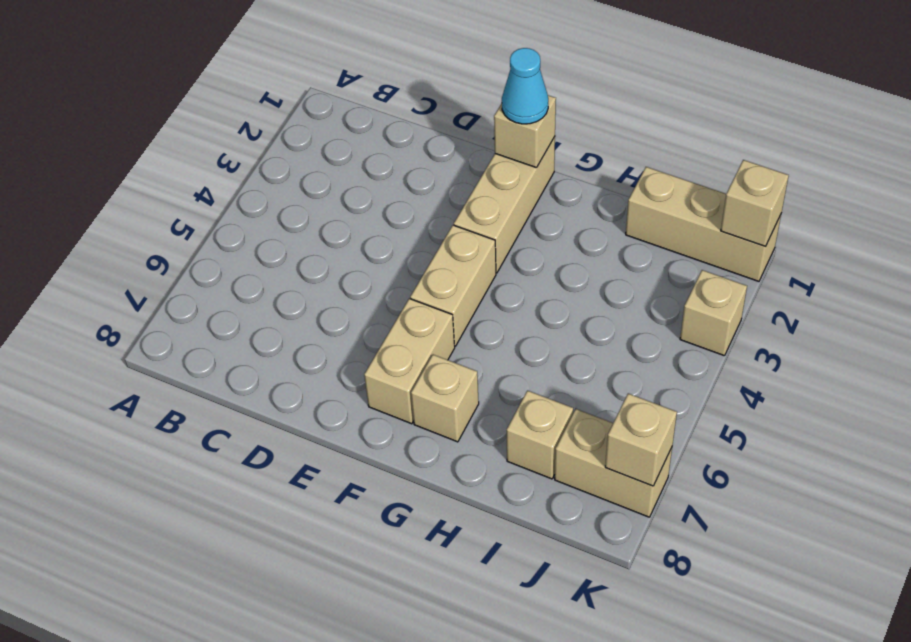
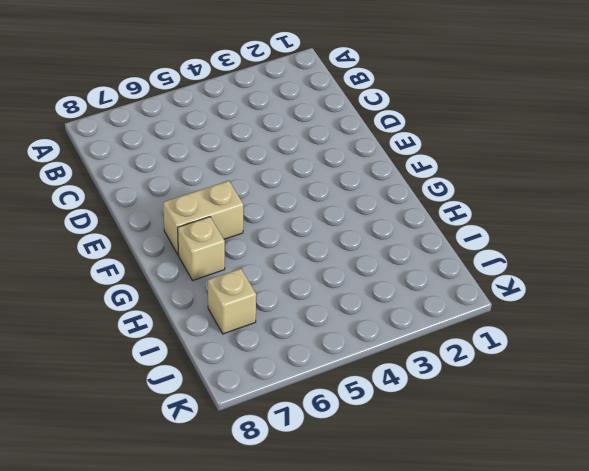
none -> tan 1x3 brick [454,137,555,273]
none -> tan 1x2 brick [410,225,496,346]
none -> tan 1x3 brick [626,167,781,281]

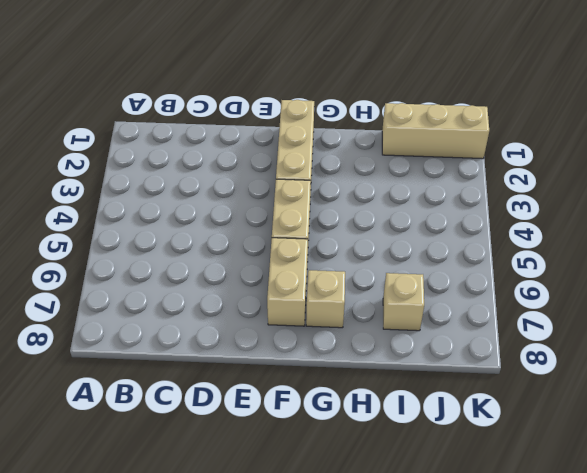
none -> tan 1x2 brick [555,409,672,517]
none -> tan 1x1 brick [680,270,747,356]
none -> tan 1x1 brick [494,95,556,168]

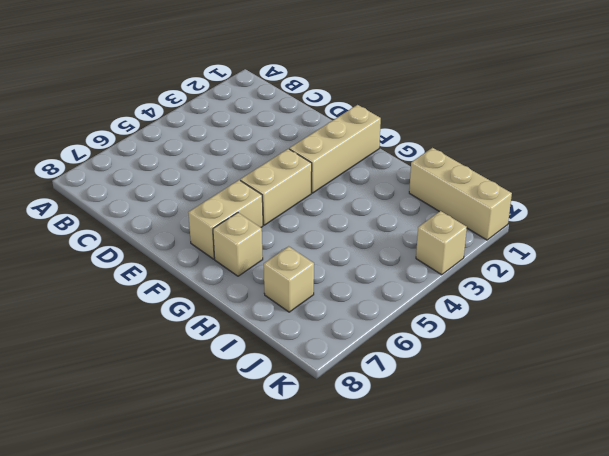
none -> tan 1x2 brick [555,409,672,517]
none -> tan 1x1 brick [494,95,556,168]
none -> tan 1x1 brick [721,160,789,247]

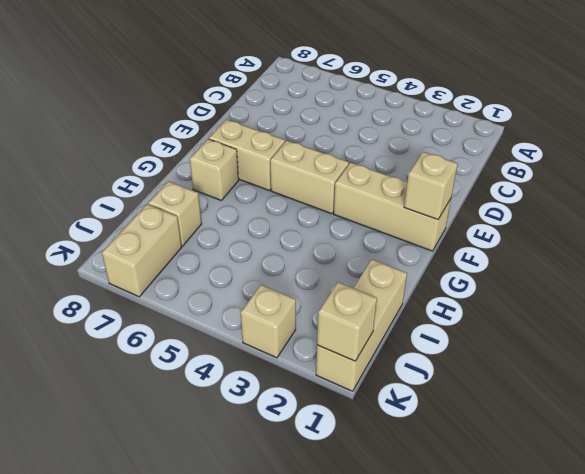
none -> tan 1x1 brick [605,393,677,486]
none -> cyan 1x1 cone [502,48,548,124]

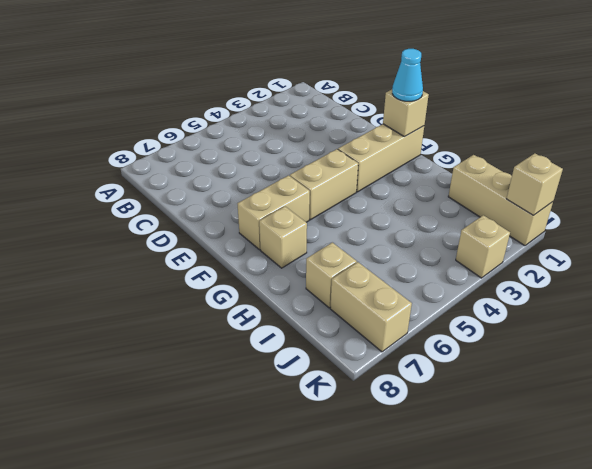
none -> tan 1x1 brick [605,393,677,486]

